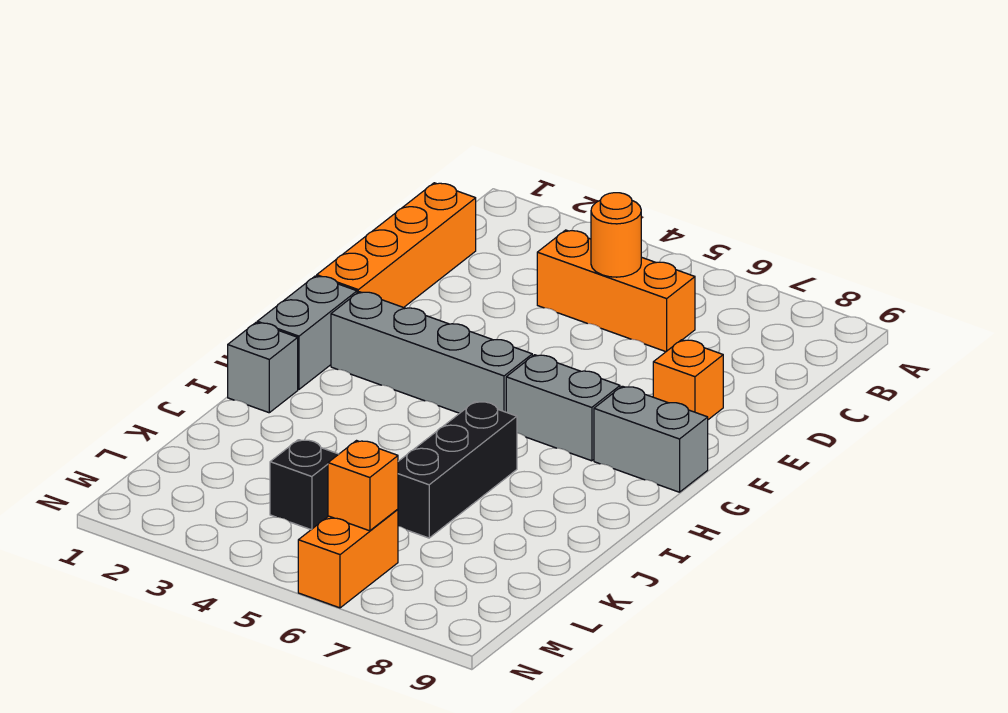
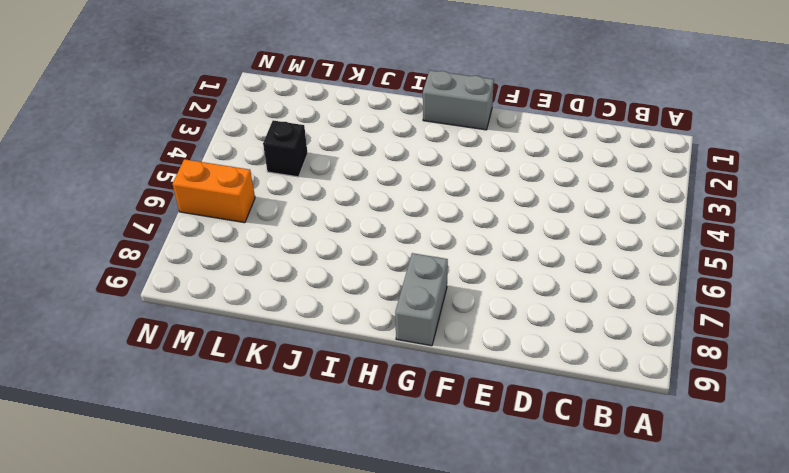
none -> orange 1x4 brick [317,183,476,308]
none -> orange 1x3 brick [537,230,695,352]
none -> orange 1x1 brick [653,340,723,420]

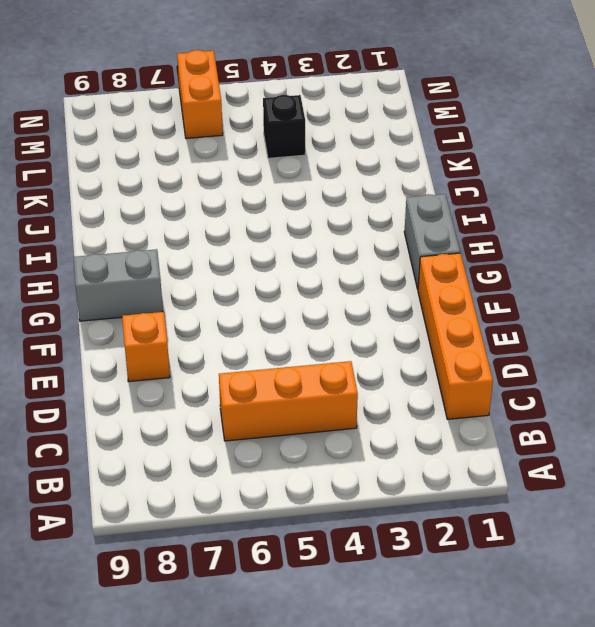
none -> grey 1x4 brick [331,292,532,413]
none -> grey 1x2 brick [506,355,620,461]
none -> grey 1x1 brick [228,323,298,413]

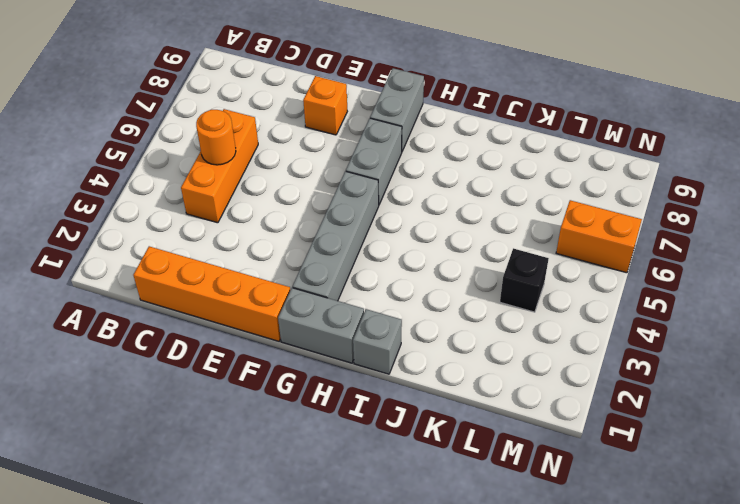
none -> black 1x3 brick [398,401,517,538]
none -> orange 1x1 brick [328,441,398,531]

